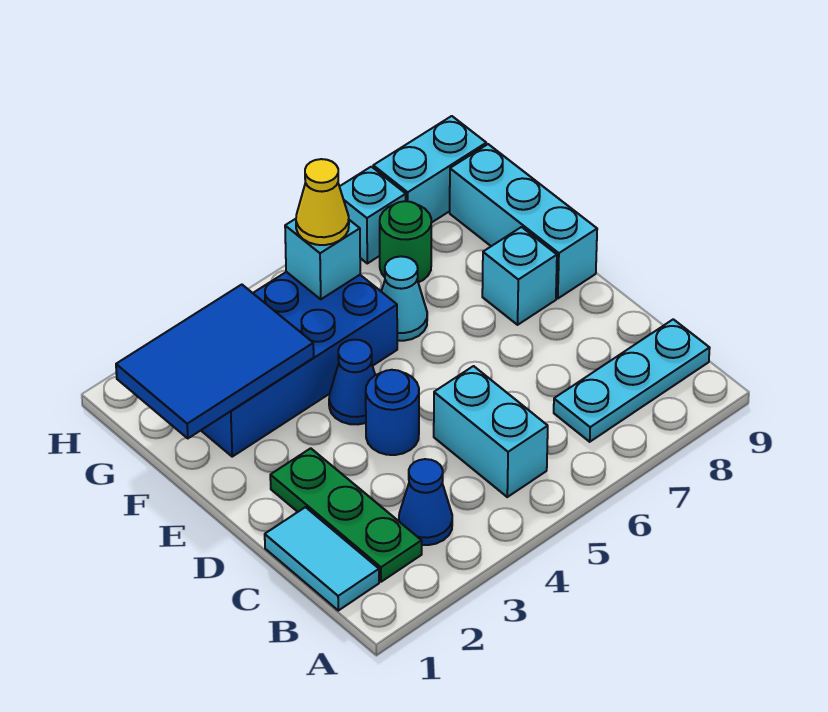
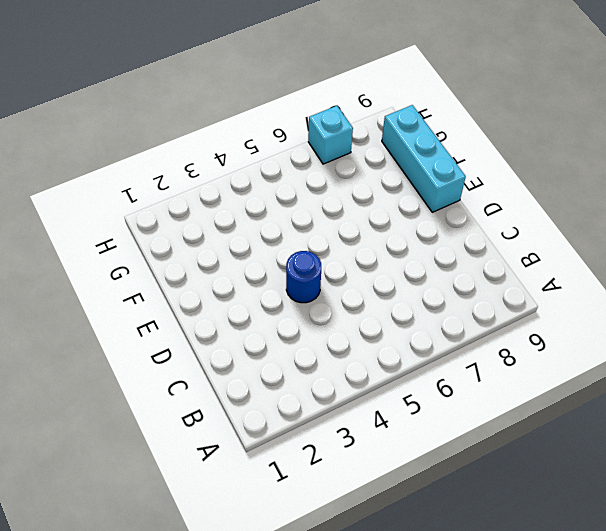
none -> cyan 1x2 tile [265,507,379,610]
none -> green 1x3 plate [270,448,422,582]
none -> blue 1x1 cone [399,459,452,545]

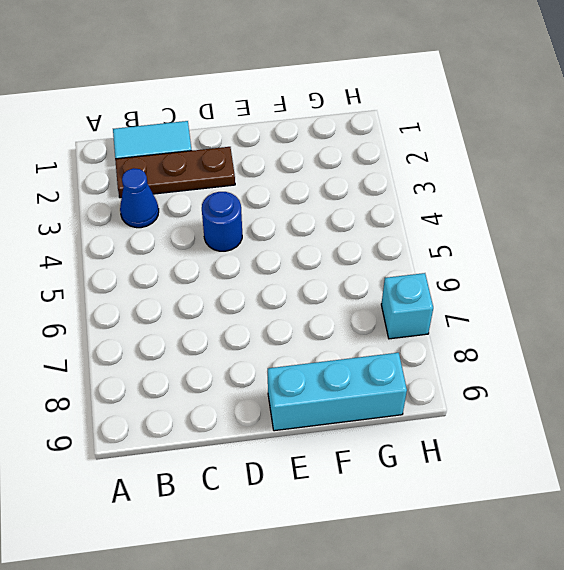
brown 1x3 plate [115,147,235,198] -> green 1x3 plate [270,448,422,582]
none -> cyan 1x2 brick [434,366,548,497]
none -> cyan 1x3 plate [554,319,710,442]
none -> blue 1x1 cone [329,340,375,424]

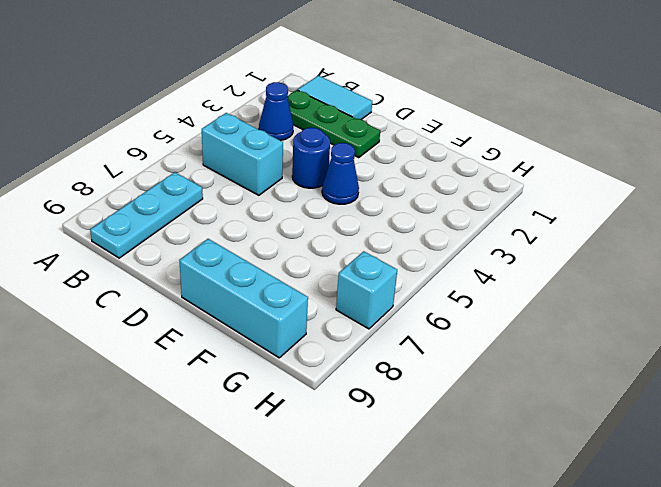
none -> cyan 1x1 brick [482,227,557,325]
none -> blue 2x4 brick [201,272,397,457]
none -> cyan 1x1 cone [381,256,427,341]

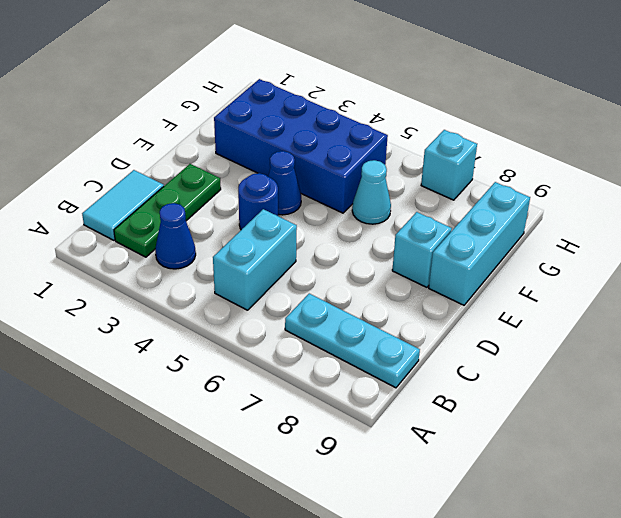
none -> green 1x1 round brick [380,201,431,282]
none -> cyan 1x2 brick [373,116,486,223]
none -> blue 2x3 tile [116,285,314,438]

